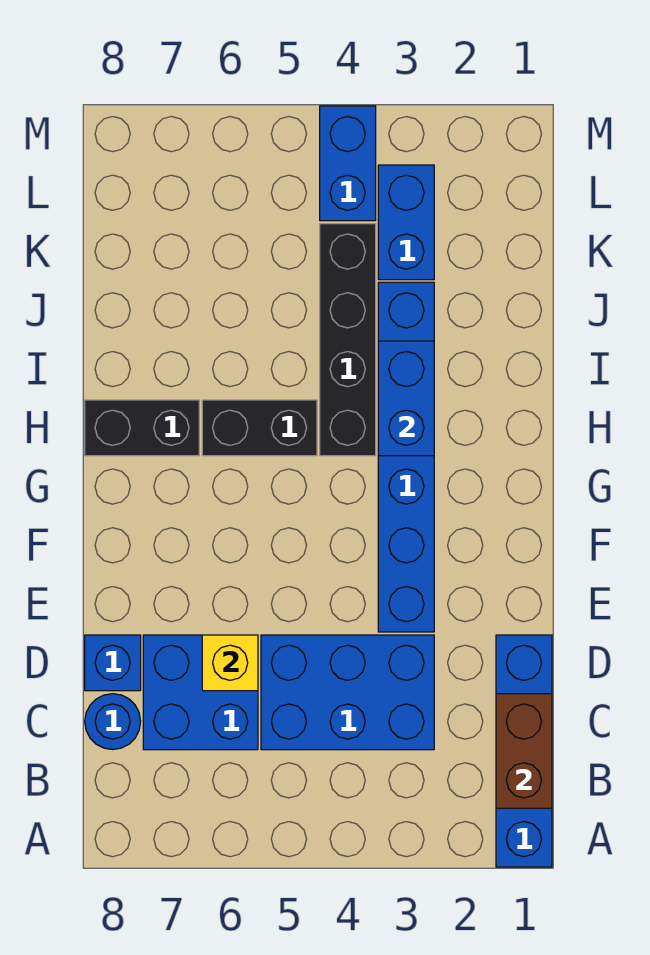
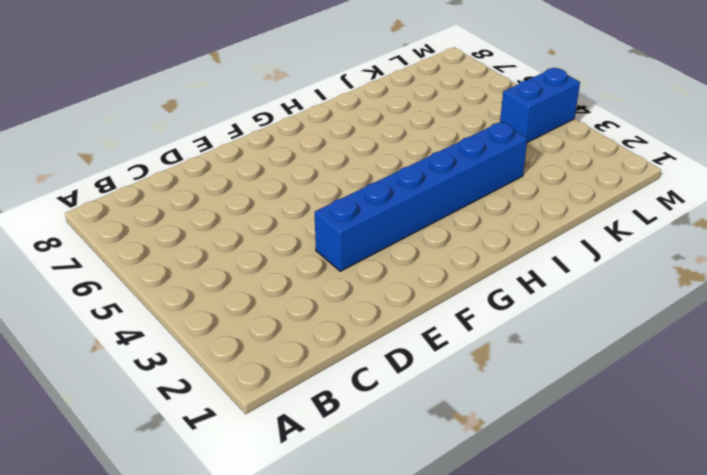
none -> blue 1x4 brick [496,635,552,867]
none -> blue 2x3 brick [261,635,434,750]
none -> blue 2x2 brick [143,635,258,750]

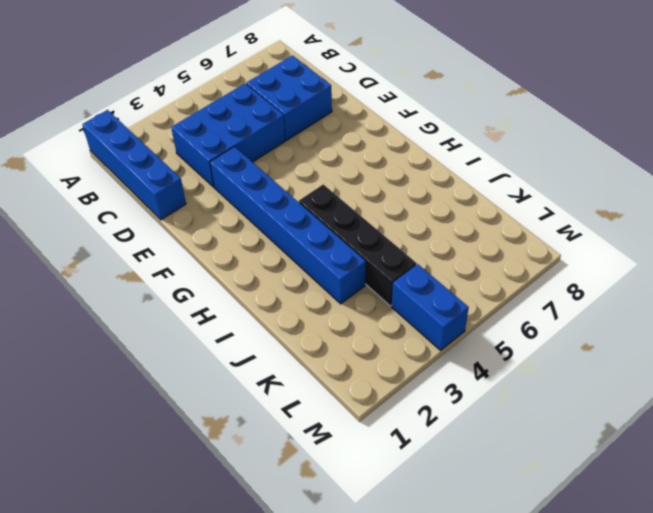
none -> blue 1x1 round brick [85,694,141,750]
none -> blue 1x1 brick [85,635,141,691]
none -> black 1x2 brick [202,400,317,456]

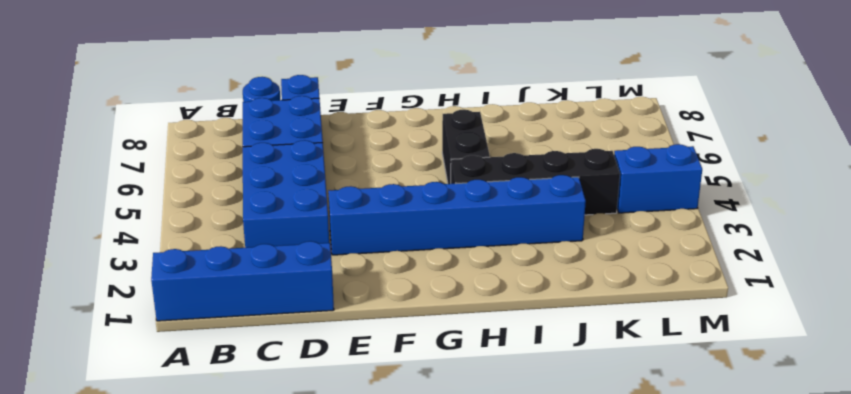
none -> black 1x2 brick [85,400,199,456]
none -> blue 1x2 brick [378,165,434,280]
none -> brown 1x2 brick [496,694,552,808]

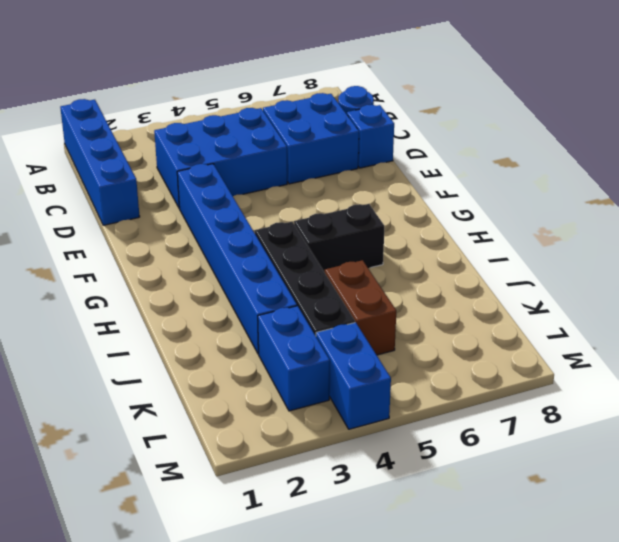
brown 1x2 brick [325,260,396,355] -> brown 1x2 brick moved to [496,694,552,808]
none -> black 1x2 brick [85,400,199,456]
none -> yellow 1x1 brick [202,635,258,691]
none -> blue 1x2 brick [378,341,434,456]

